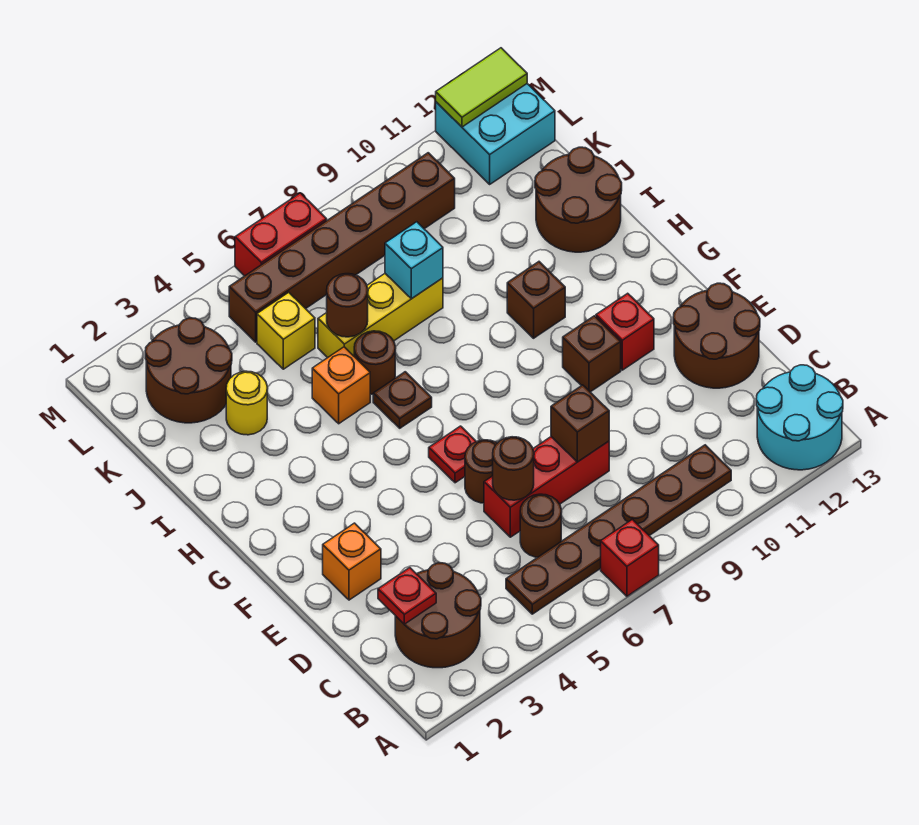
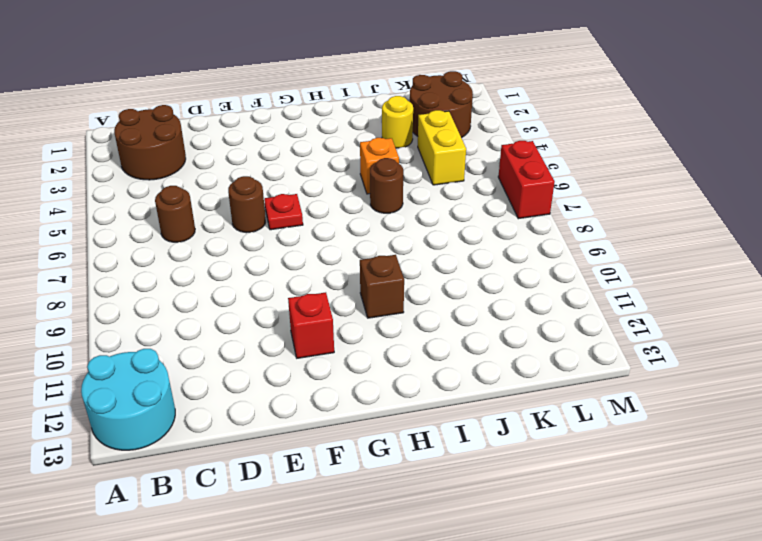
yellow 1x2 brick [418,110,466,185] -> yellow 1x1 brick [257,292,315,369]
none -> red 1x1 brick [601,519,659,596]
none -> brown 1x6 plate [506,445,731,614]
none -> red 1x3 brick [484,437,609,537]
none -> brown 2x2 round brick [673,283,760,388]

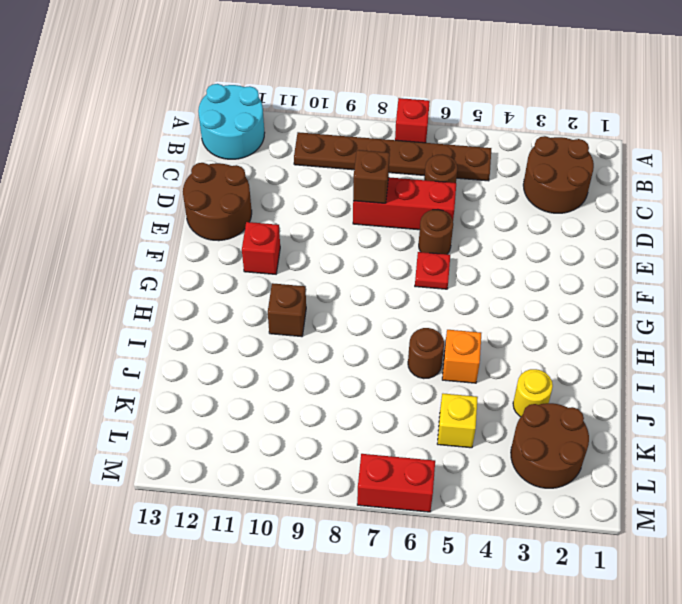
none -> orange 1x1 brick [323,523,381,600]
none -> brown 1x1 brick [563,316,621,392]
none -> brown 1x1 plate [373,372,432,428]
none -> brown 2x2 round brick [535,147,622,252]

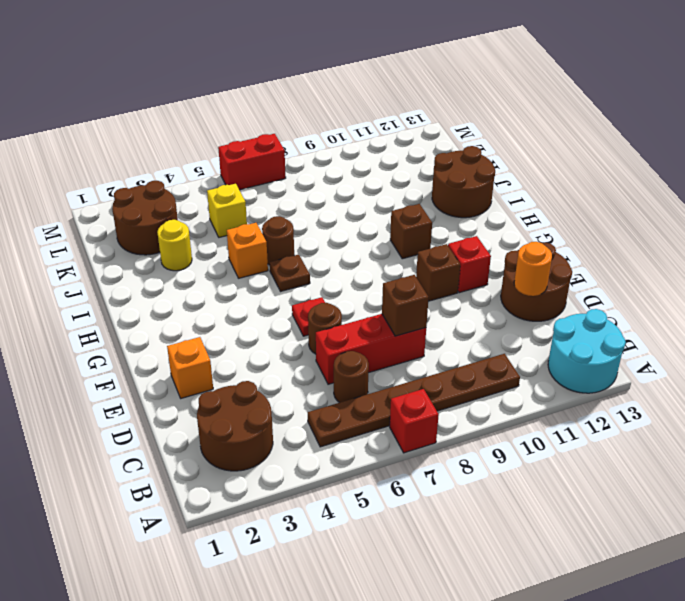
orange 1x1 round brick [514,242,552,296] -> none
none -> yellow 1x3 brick [318,274,443,358]
none -> brown 1x6 brick [229,153,455,342]
none -> cyan 2x2 brick [436,84,555,184]
none -> red 1x1 plate [378,568,436,624]

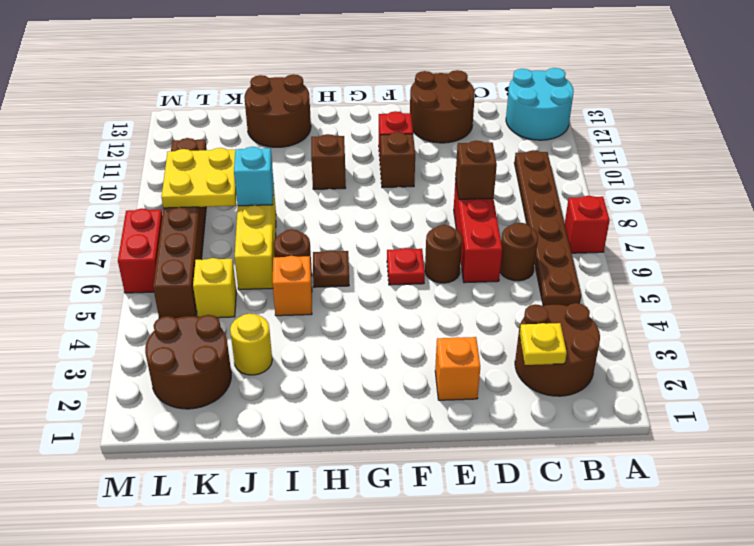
yellow 1x1 plate [520,323,567,365] -> red 1x1 plate [378,568,436,624]
yellow 2x2 plate [162,148,236,208] -> none
none -> cyan 2x2 brick [436,84,555,184]
none -> brown 1x1 round brick [493,437,534,500]
none -> brown 1x1 round brick [327,274,368,337]
none -> lime 1x2 tile [436,48,527,127]

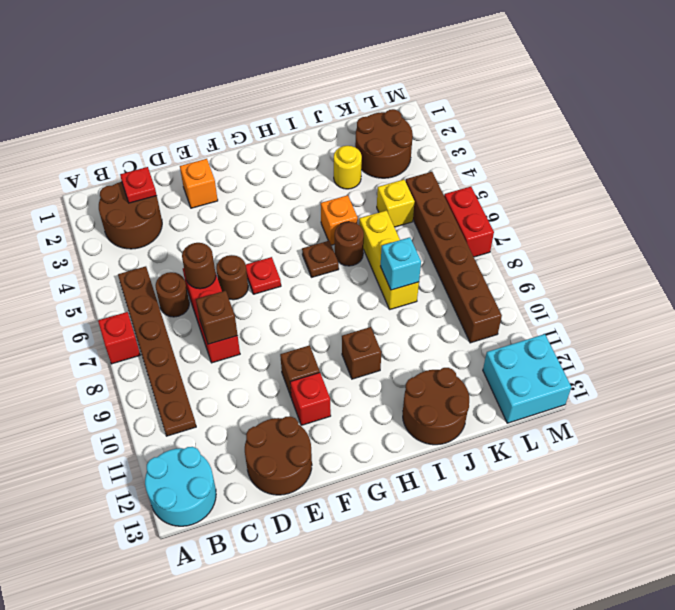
none -> brown 1x1 round brick [327,274,368,337]
none -> lime 1x2 tile [436,48,527,127]

